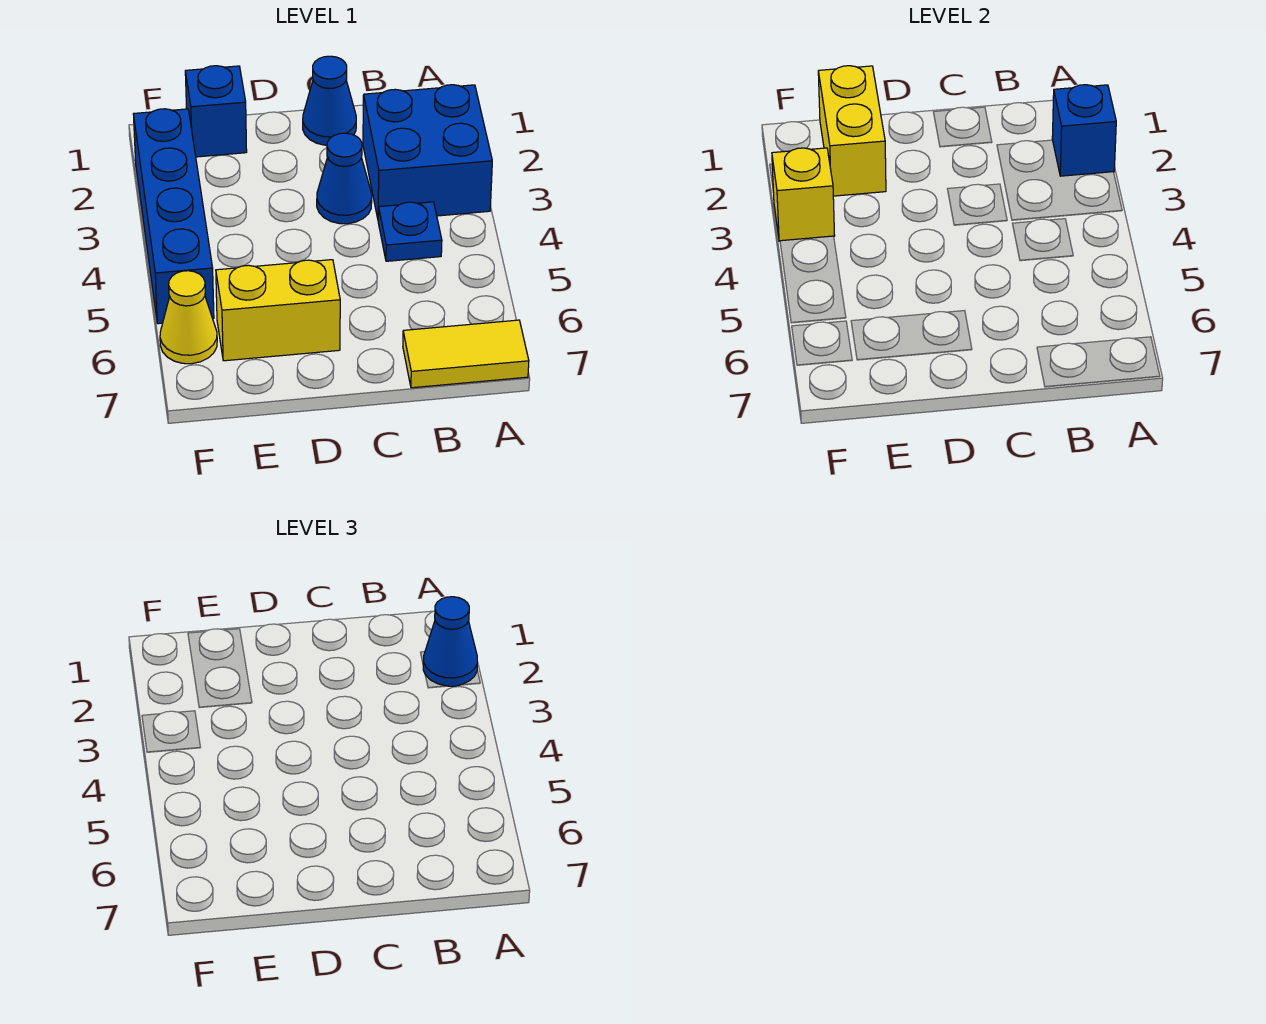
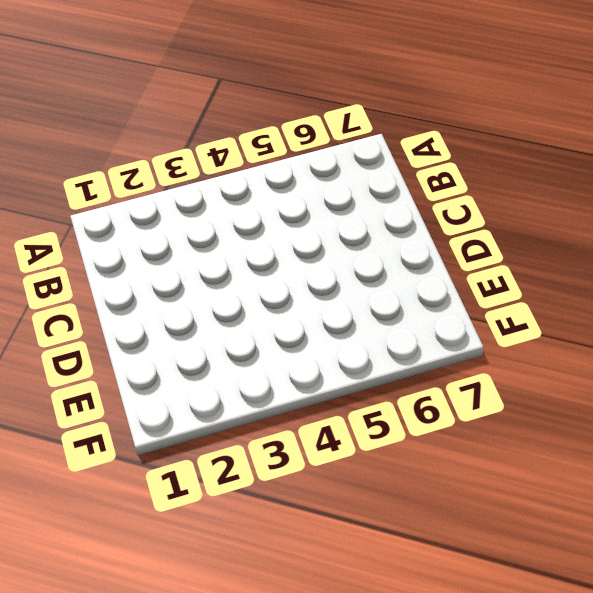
none -> blue 2x2 brick [363,85,492,218]
none -> yellow 1x2 tile [403,320,529,388]
none -> blue 1x1 plate [378,202,442,261]

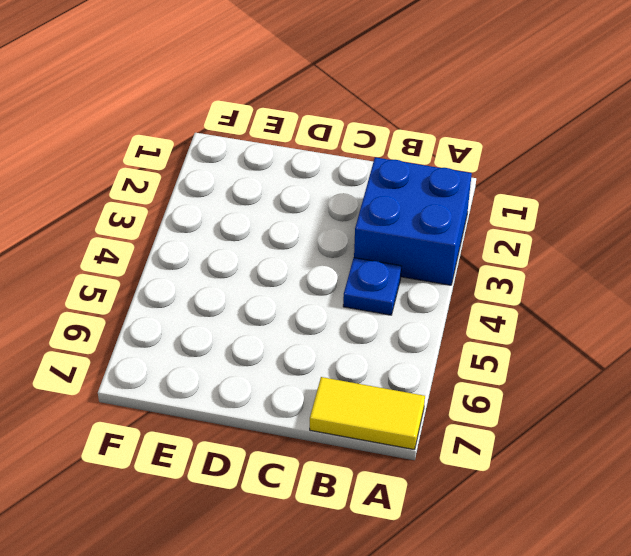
none -> blue 1x1 cone [303,56,356,145]
none -> blue 1x1 cone [317,133,372,224]
none -> yellow 1x2 brick [216,260,340,361]

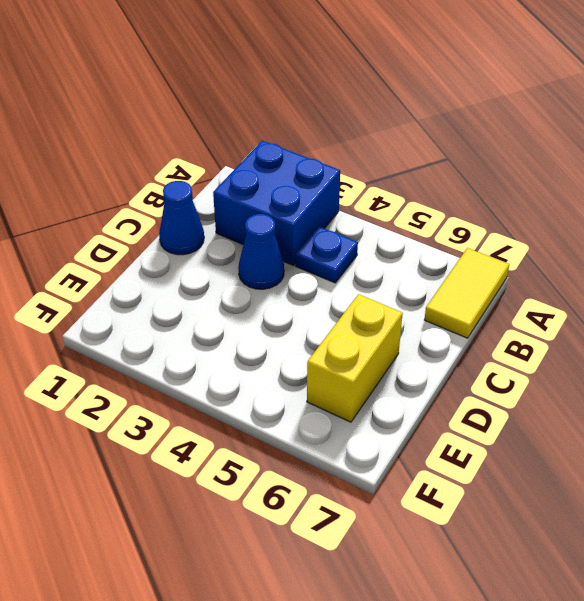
none -> blue 1x1 brick [185,66,247,157]
none -> blue 1x4 brick [133,109,214,324]
none -> yellow 1x1 cone [160,271,217,364]

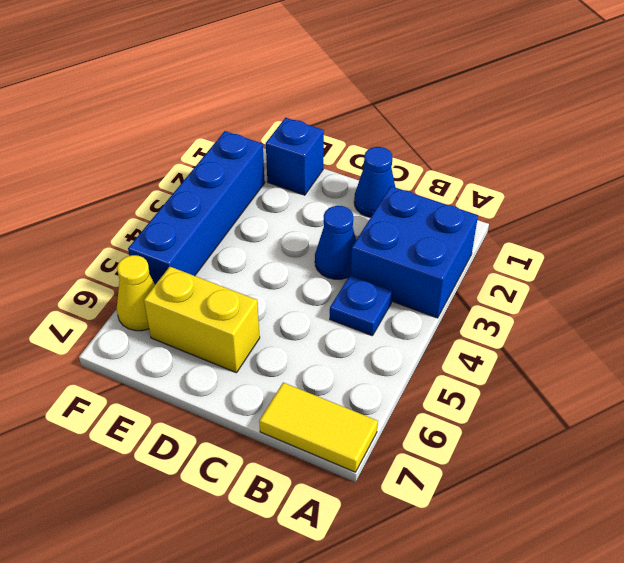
none -> blue 1x1 brick [1052,85,1116,176]
none -> yellow 1x2 brick [818,66,886,196]
none -> yellow 1x1 brick [772,148,835,241]

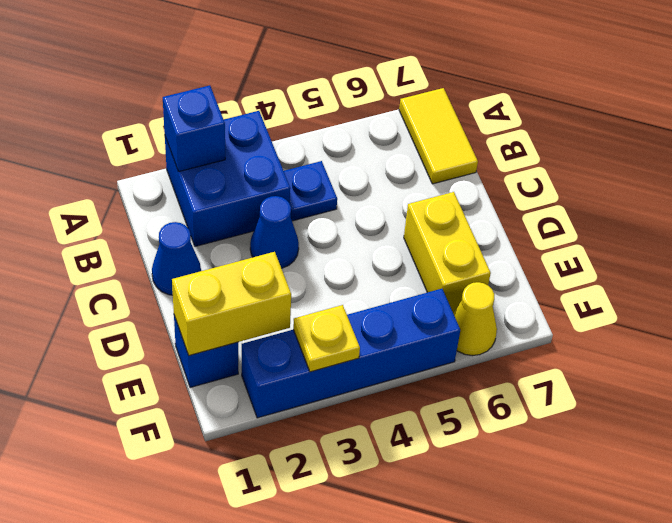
yellow 1x1 plate [293,305,360,372] -> yellow 1x1 brick [772,148,835,241]
none -> blue 1x1 cone [423,597,477,686]

